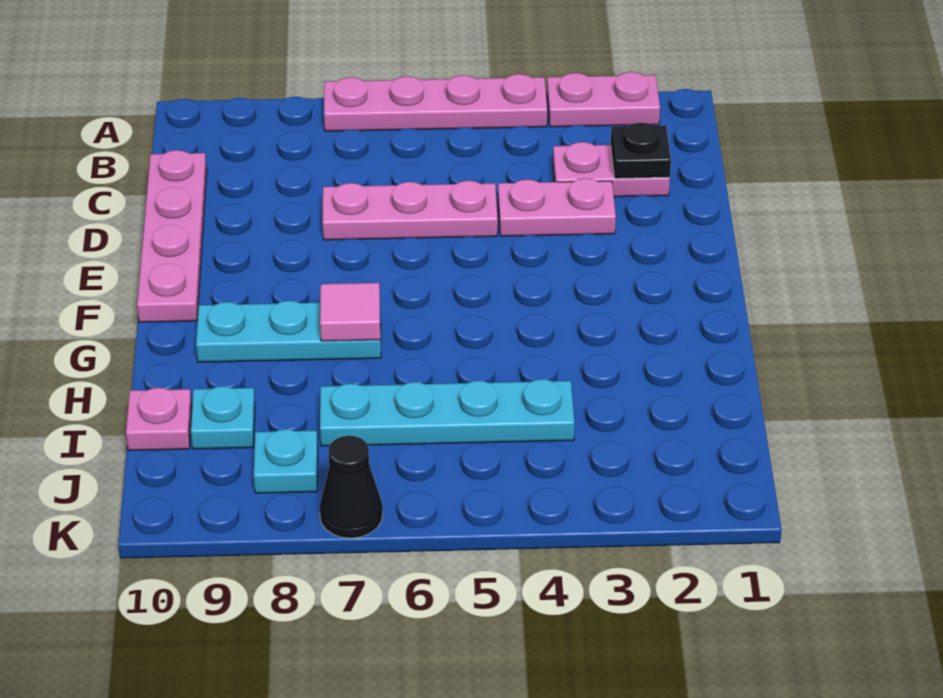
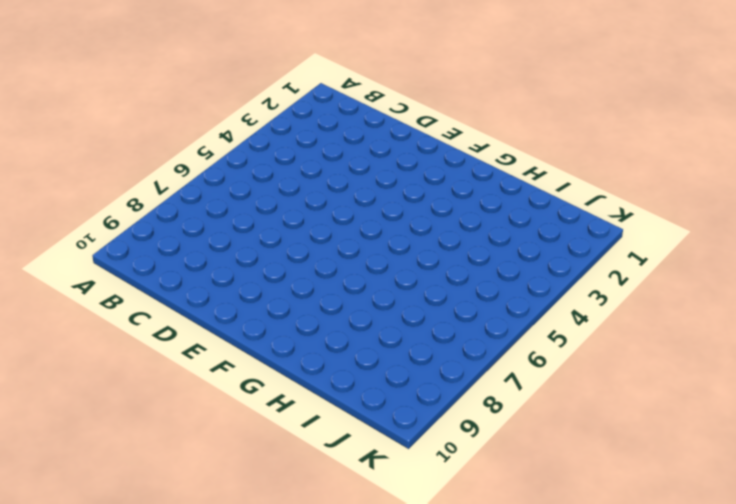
none -> pink 1x2 plate [547,72,660,127]
none -> pink 1x4 plate [324,74,547,131]
none -> pink 1x2 plate [553,142,670,197]

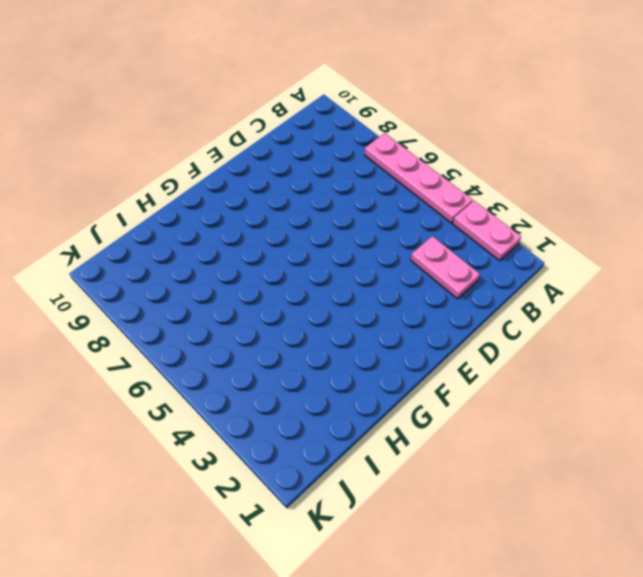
none -> pink 1x4 plate [137,150,207,322]
none -> pink 1x2 plate [498,178,616,236]
none -> pink 1x3 plate [322,181,498,240]

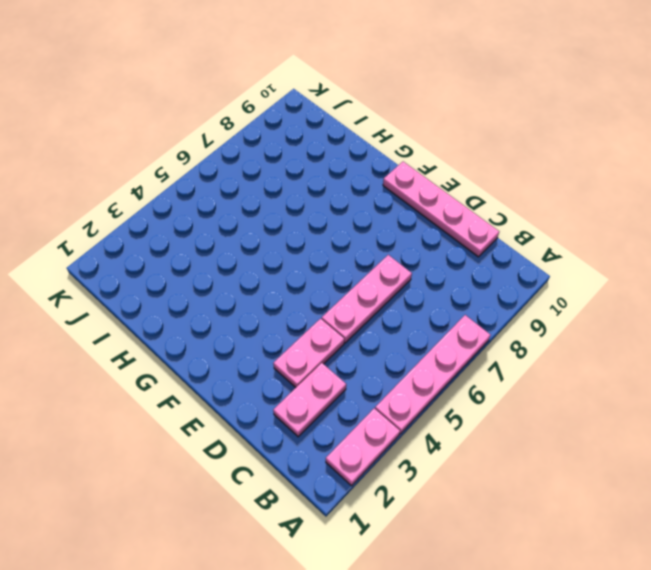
none -> cyan 1x3 plate [196,301,381,362]
none -> cyan 1x4 plate [320,379,575,446]
none -> cyan 1x1 plate [191,386,255,449]

